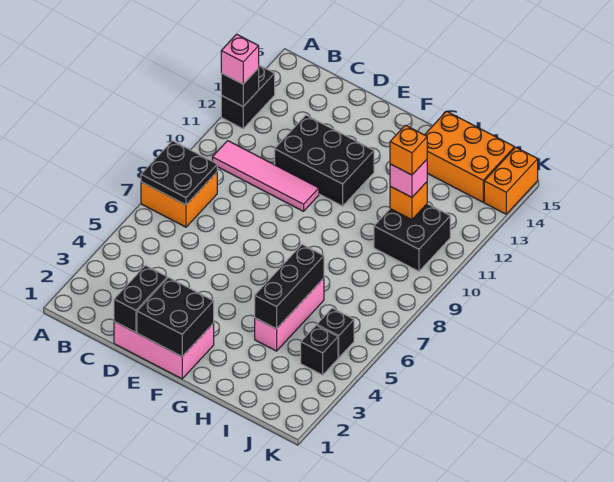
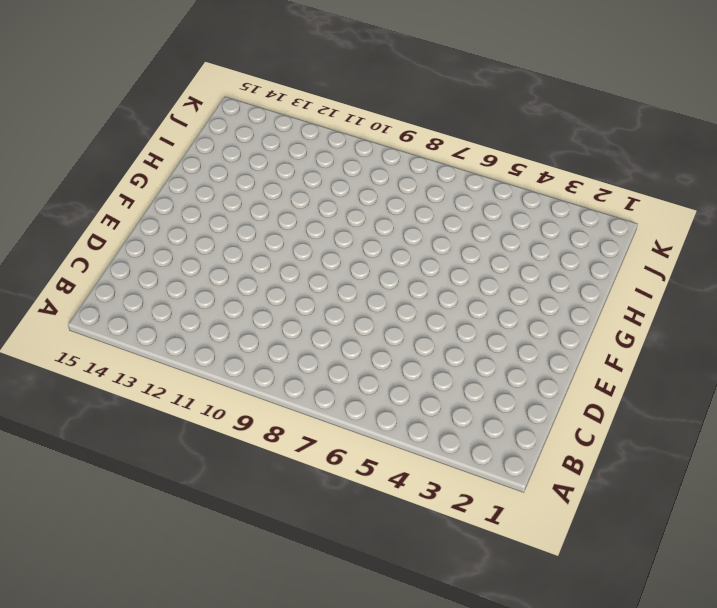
none -> orange 2x2 brick [141,172,217,227]
none -> black 1x2 brick [221,65,275,129]
none -> pink 1x4 tile [212,141,319,211]

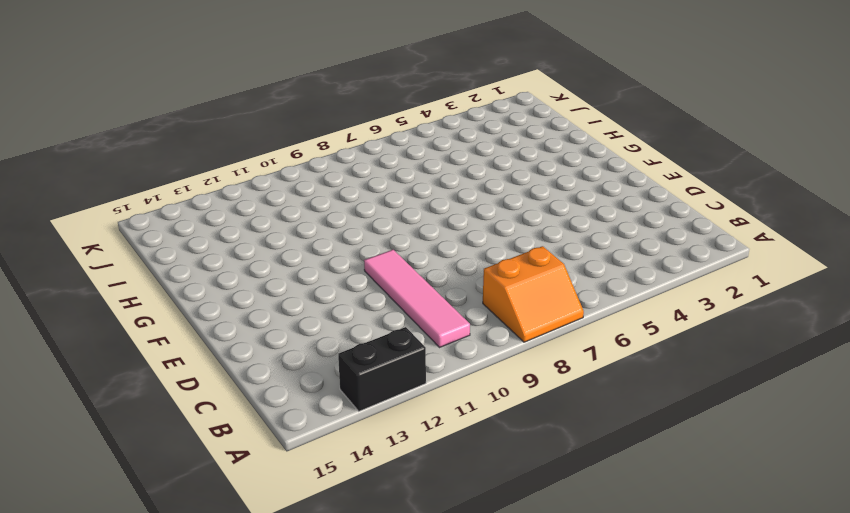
orange 2x2 slope [483,246,584,342] -> orange 2x2 brick [141,172,217,227]
none -> pink 2x3 brick [114,322,214,379]
none -> black 2x3 brick [275,115,374,206]
none -> pink 1x3 brick [255,278,324,351]

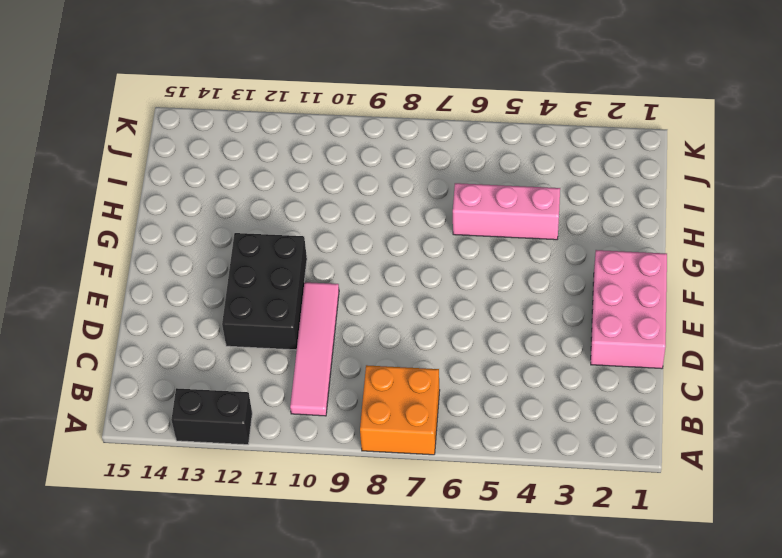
none -> orange 2x3 brick [425,111,515,202]
none -> black 2x2 brick [374,204,450,271]
none -> black 1x1 brick [301,325,338,375]

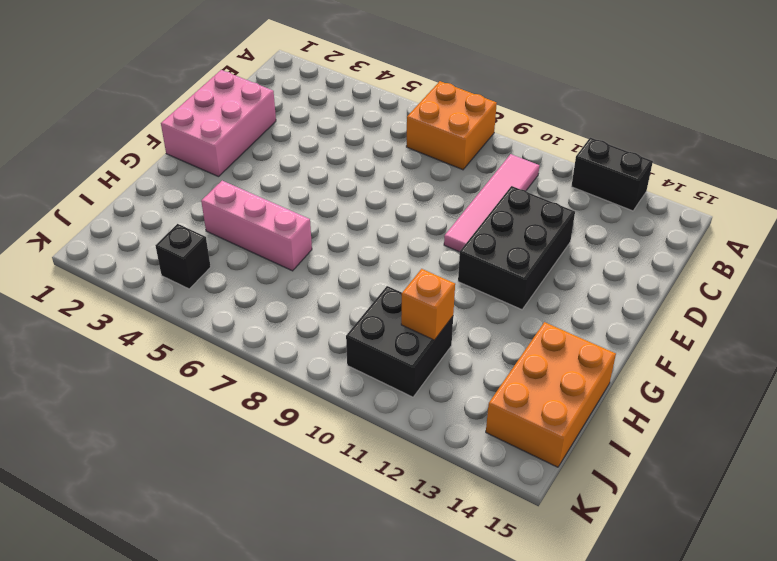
none -> black 1x1 brick [317,308,354,358]
none -> orange 1x2 brick [484,147,538,214]
none -> black 2x2 plate [141,141,217,205]

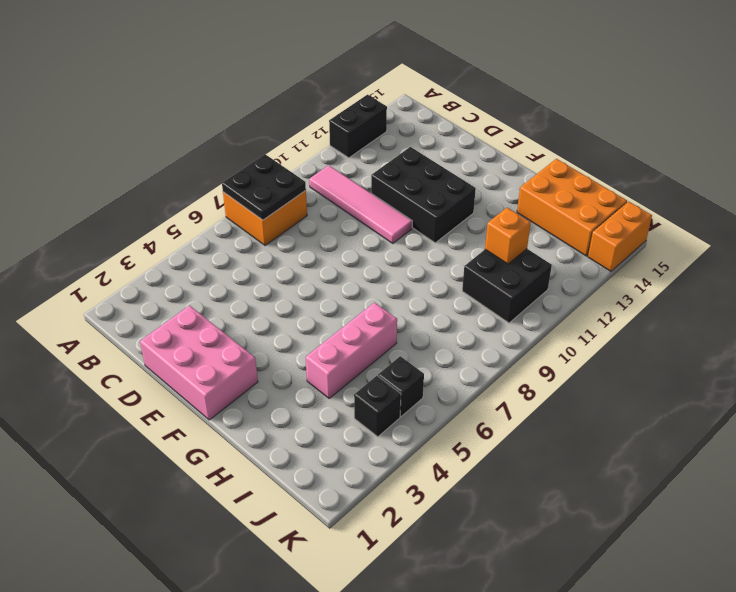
none -> black 1x1 brick [221,68,259,106]
none -> black 1x2 brick [114,266,167,333]
none -> black 2x2 brick [137,278,214,356]

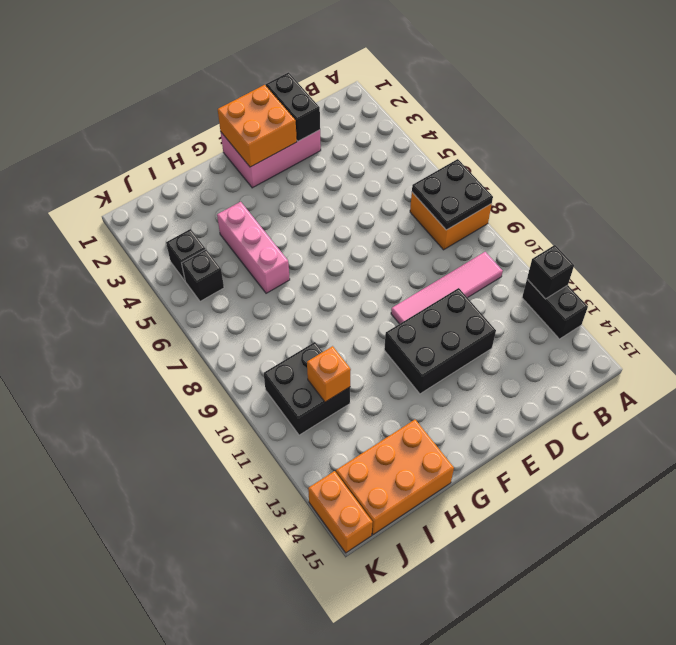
orange 2x2 brick [218,85,297,167] -> black 2x2 brick [137,278,214,356]
none -> black 1x3 brick [255,245,324,329]
none -> pink 1x1 brick [221,34,259,84]
none -> pink 1x1 brick [390,160,427,197]

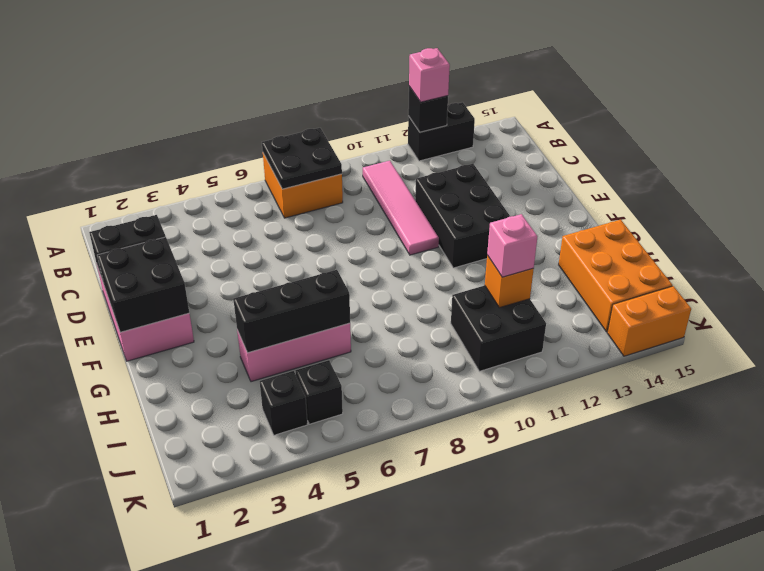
none -> orange 1x1 brick [390,125,427,175]

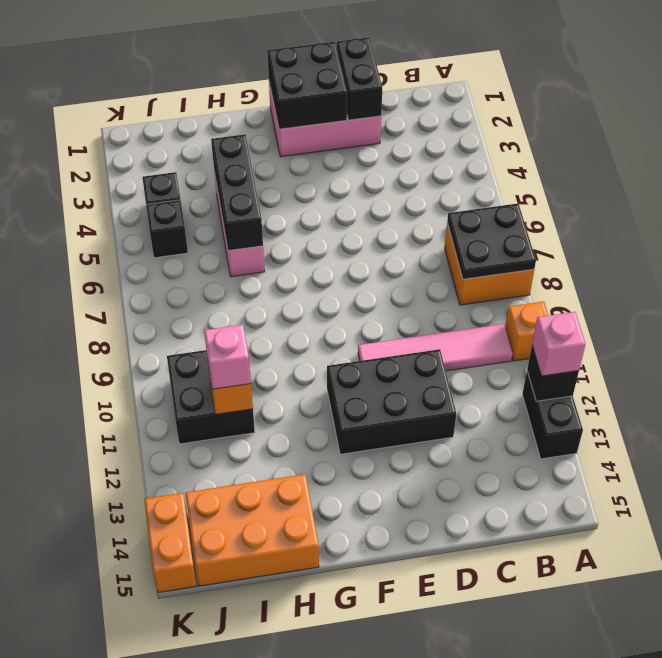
orange 1x1 brick [505,301,548,361] -> orange 1x1 brick moved to [390,125,427,175]

